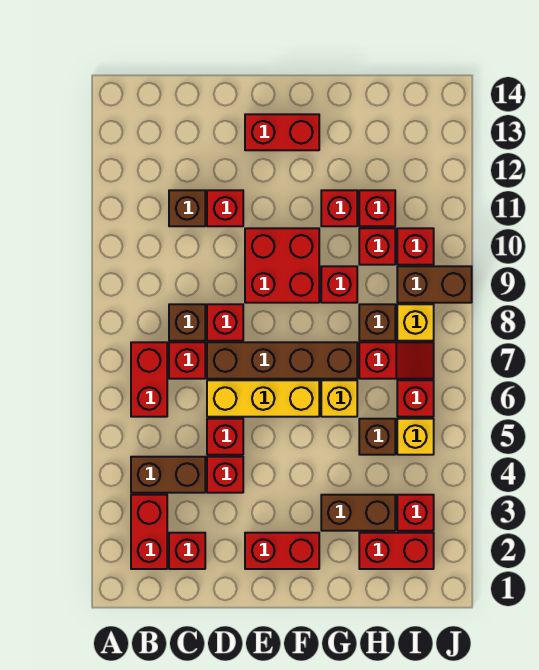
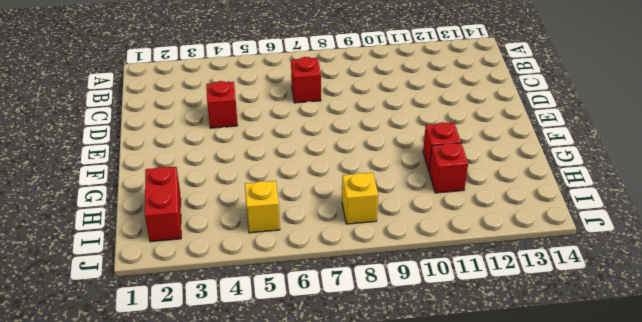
none -> red 1x2 brick [131,495,167,569]
none -> brown 1x2 brick [131,457,205,493]
none -> red 1x2 brick [131,342,167,417]
none -> red 1x1 brick [169,533,205,569]

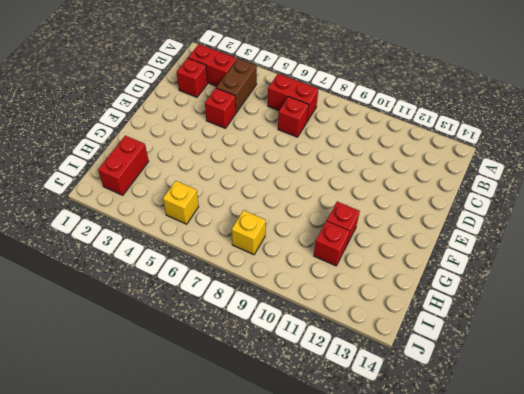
none -> brown 1x1 brick [169,304,205,341]
none -> brown 1x1 brick [169,190,205,226]
none -> red 1x1 brick [207,419,243,455]
none -> yellow 1x3 brick [207,380,319,417]

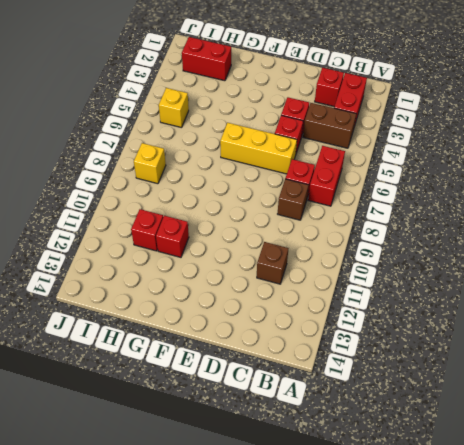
none -> brown 1x4 brick [207,342,357,379]
none -> red 1x1 brick [207,304,243,341]
none -> red 1x1 brick [207,190,243,226]
none -> red 1x2 brick [245,533,319,569]

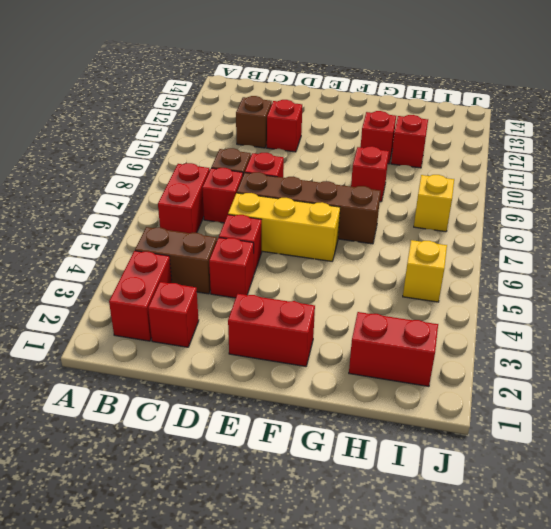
none -> red 2x2 brick [245,228,319,303]
none -> red 1x2 brick [245,114,319,150]
none -> brown 1x2 brick [321,495,395,531]
none -> yellow 1x1 brick [321,380,357,417]

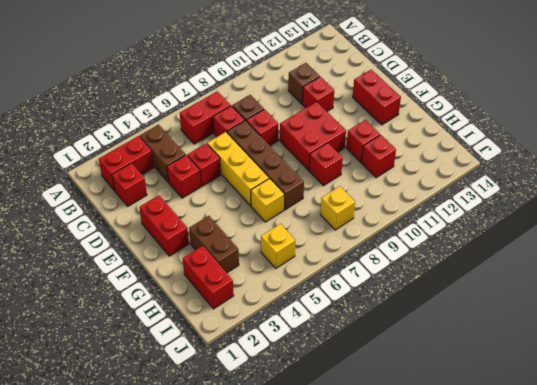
none -> brown 1x1 brick [359,419,395,455]
none -> red 1x2 slope [359,342,434,379]
none -> brown 1x1 brick [359,304,395,341]
none -> red 1x1 brick [359,228,395,265]

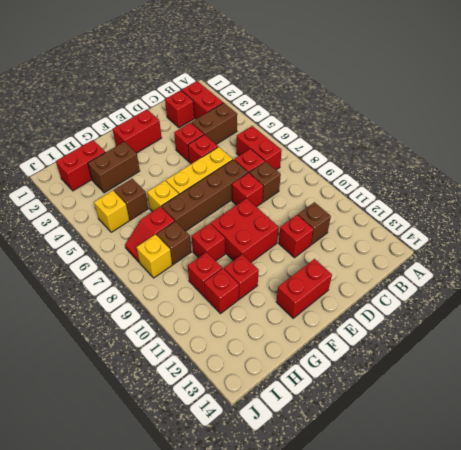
none -> red 1x1 brick [397,495,434,531]
none -> red 1x1 brick [397,380,434,417]
none -> brown 1x2 brick [397,266,472,303]
none -> red 1x1 brick [397,228,434,265]

